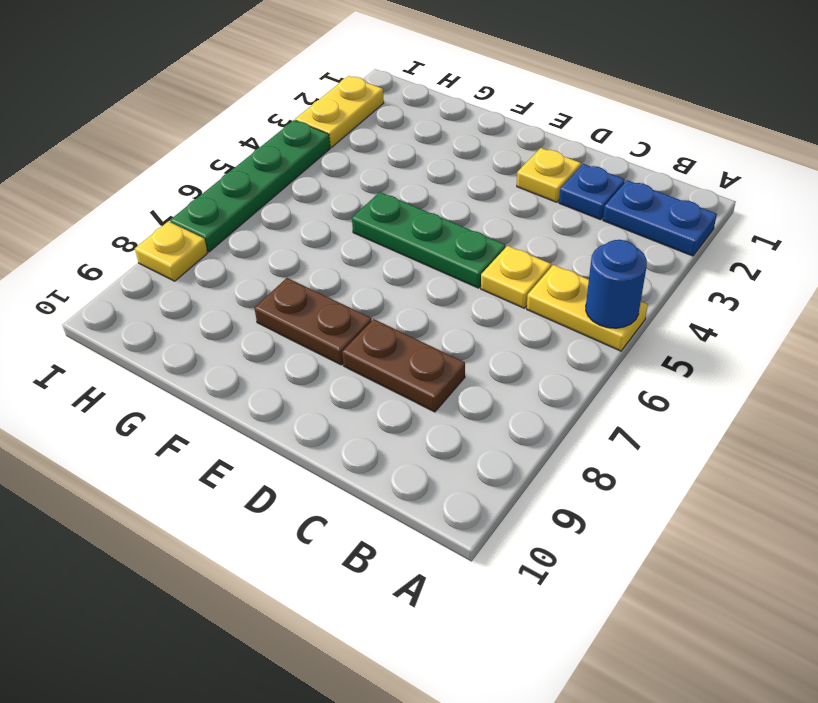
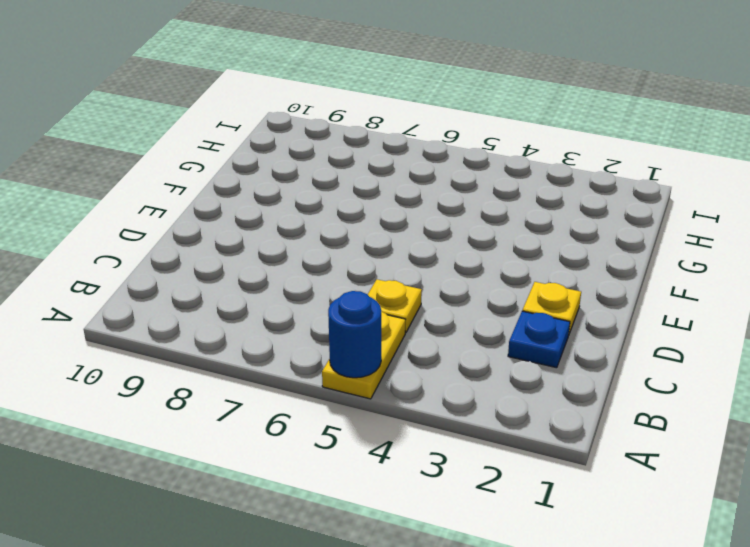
none -> blue 1x2 plate [603,180,717,256]
none -> brown 1x2 plate [342,319,465,412]
none -> green 1x3 plate [352,192,505,288]

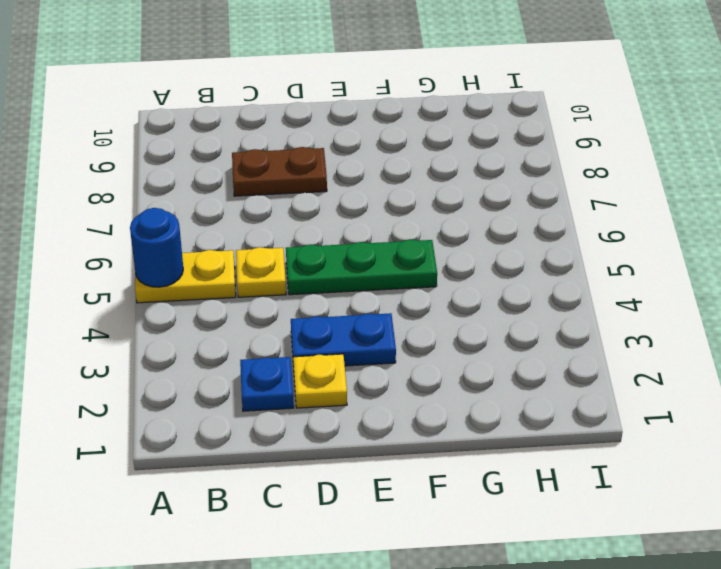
blue 1x2 plate [291,313,396,367] -> blue 1x2 plate moved to [603,180,717,256]
none -> brown 1x2 plate [254,278,372,365]
none -> yellow 1x2 plate [295,76,384,147]
none -> green 1x4 plate [170,120,330,252]

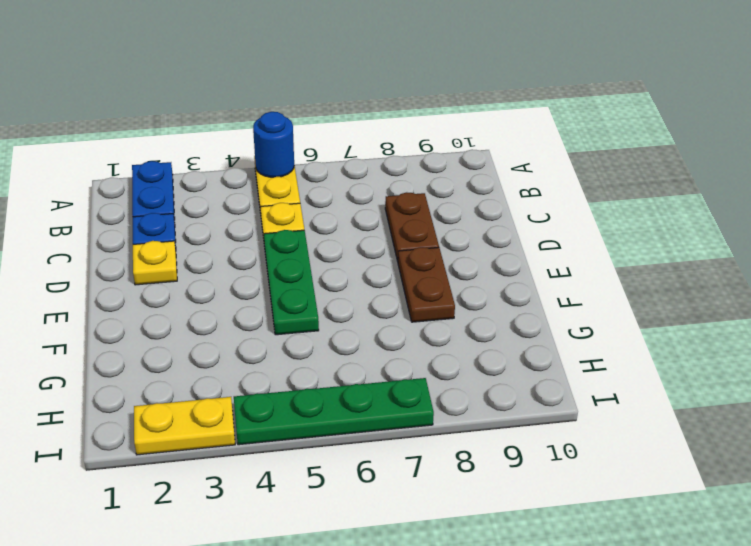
none -> yellow 1x1 plate [135,221,207,281]

